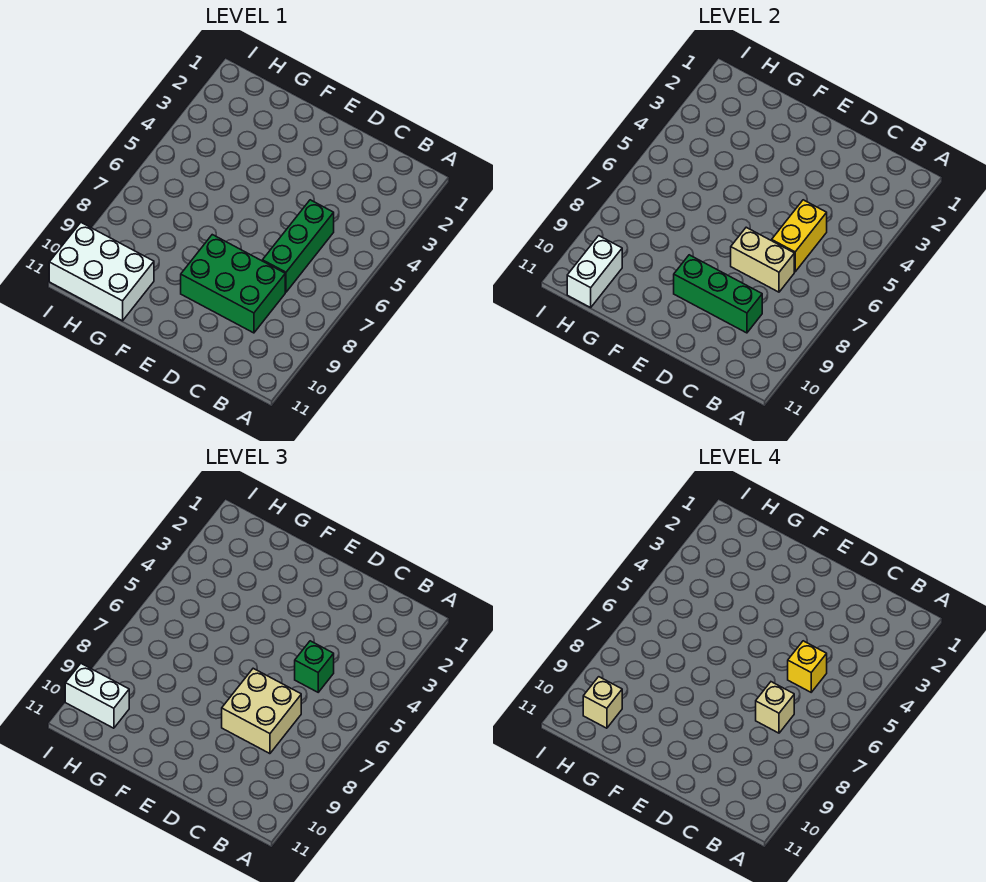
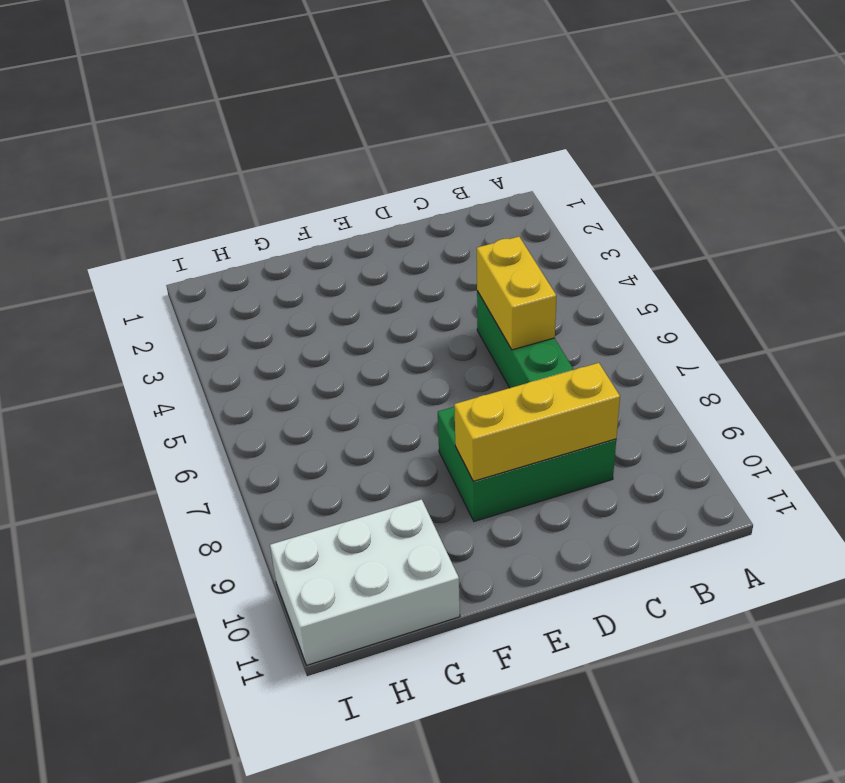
yellow 1x3 brick [454,363,620,481] -> green 1x3 brick [674,255,762,333]
none -> tan 1x2 brick [731,227,794,292]
none -> white 1x2 brick [567,236,622,307]
none -> green 1x1 brick [295,641,334,692]

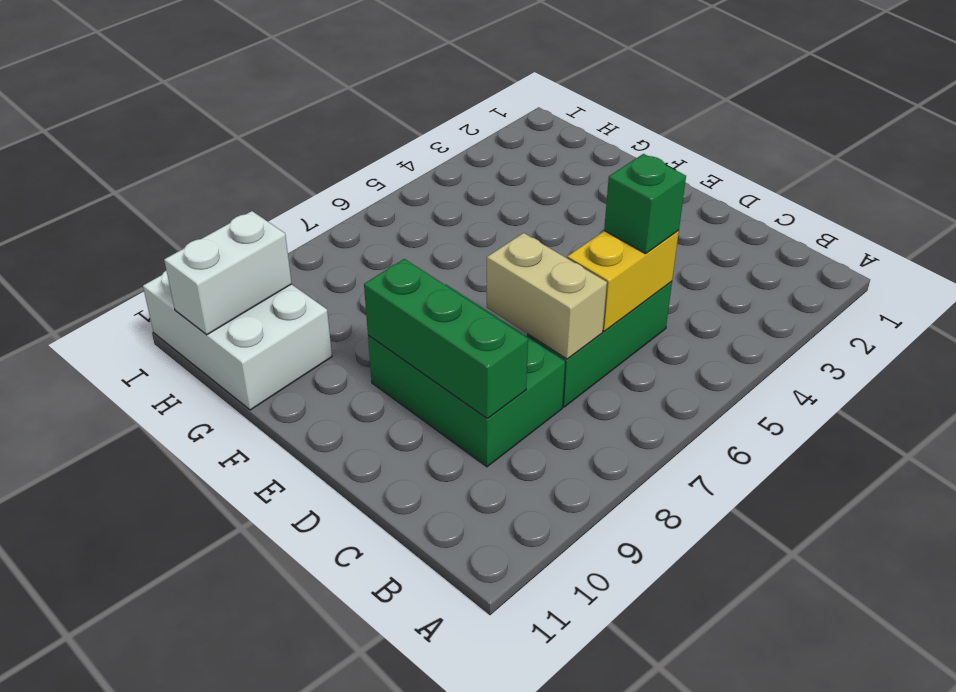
none -> tan 2x2 brick [222,668,301,754]
none -> white 1x2 brick [65,664,129,728]
none -> yellow 1x1 brick [788,641,827,692]

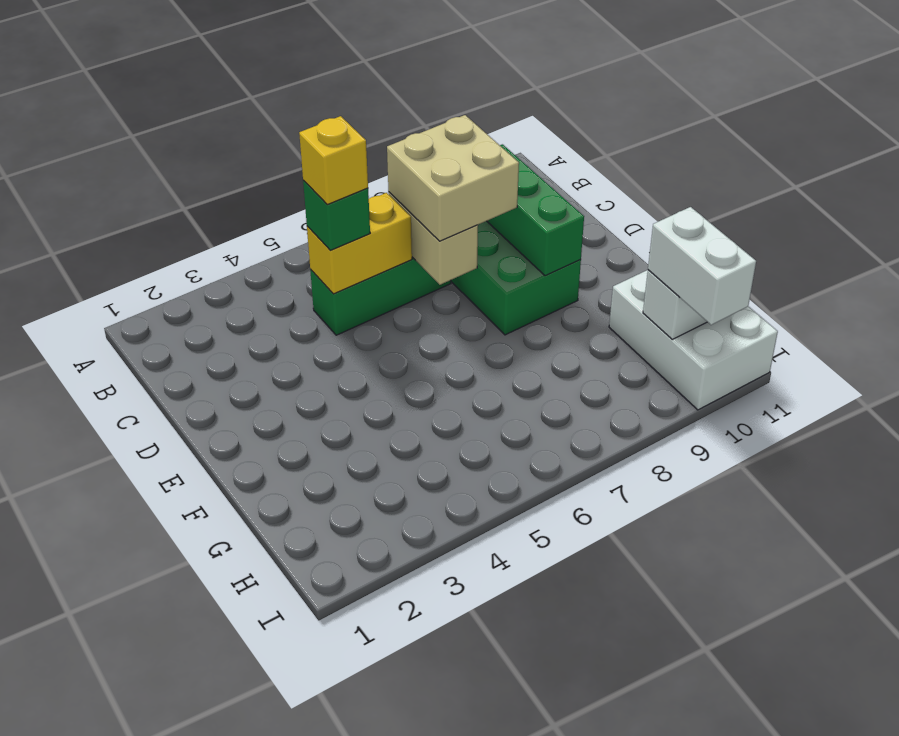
none -> tan 1x1 brick [756,682,794,733]
none -> tan 1x1 brick [583,677,622,728]

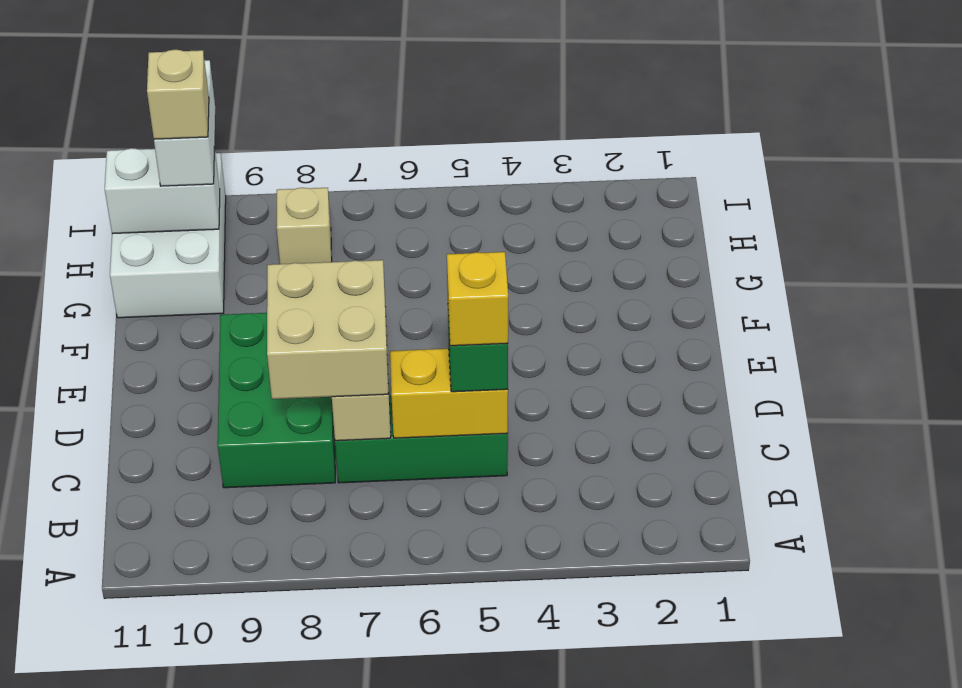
tan 1x1 brick [277,188,332,264] -> tan 1x1 brick moved to [756,682,794,733]
none -> green 1x3 brick [674,255,762,333]

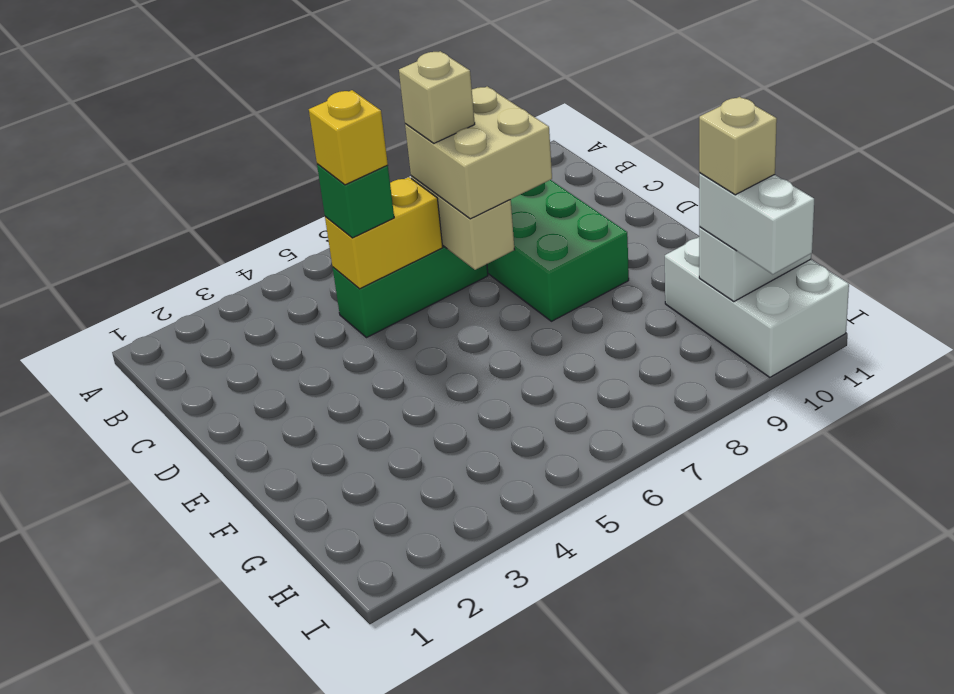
none -> green 1x3 brick [674,255,762,333]

